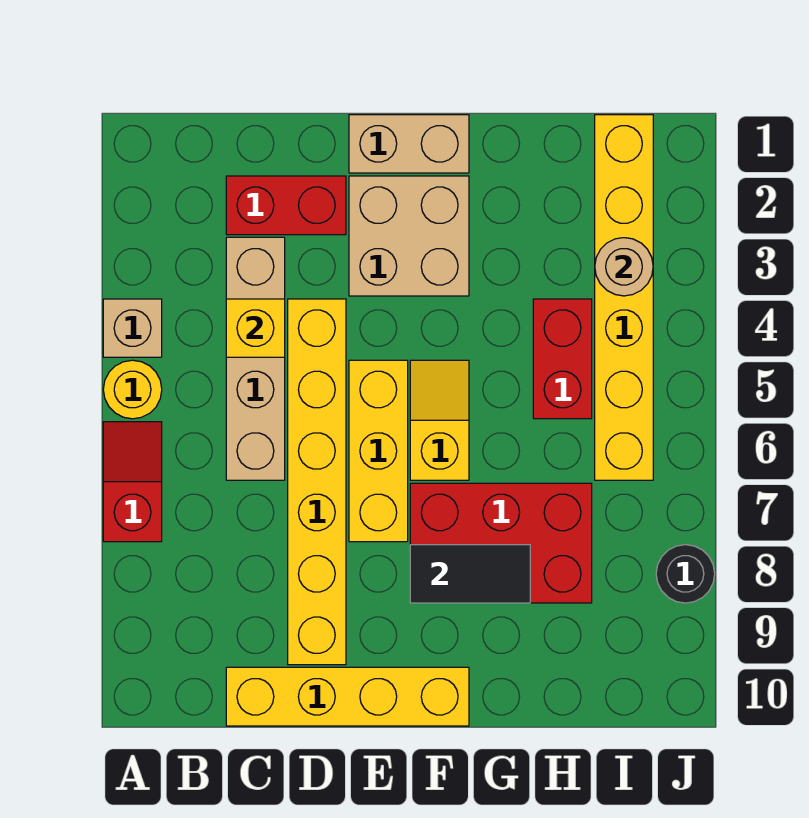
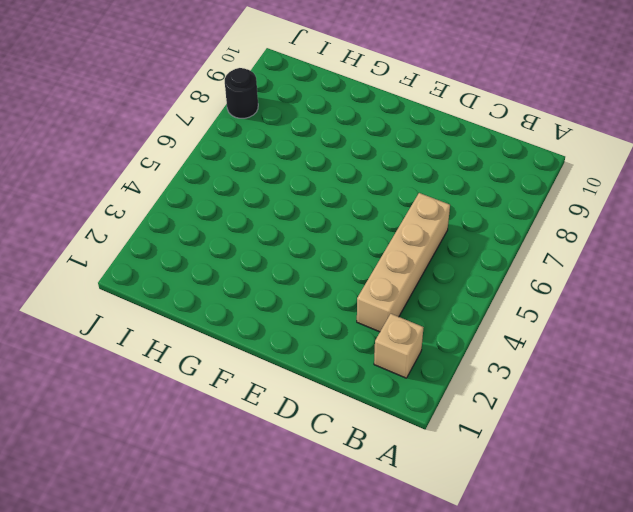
tan 1x1 brick [374,314,424,378] -> tan 1x1 brick moved to [103,299,162,357]
none -> yellow 1x1 round brick [103,360,162,419]
none -> red 1x2 slope [103,422,162,542]
none -> red 1x2 brick [226,176,346,235]

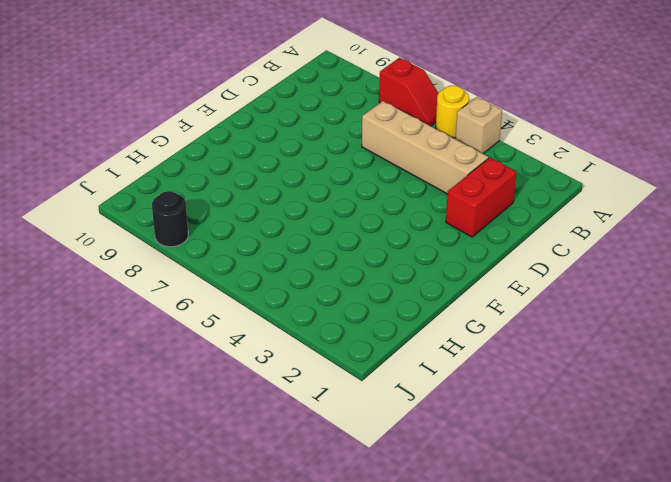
none -> yellow 1x4 brick [226,667,469,726]
none -> yellow 1x6 brick [288,299,346,665]
none -> tan 1x2 brick [349,115,469,173]

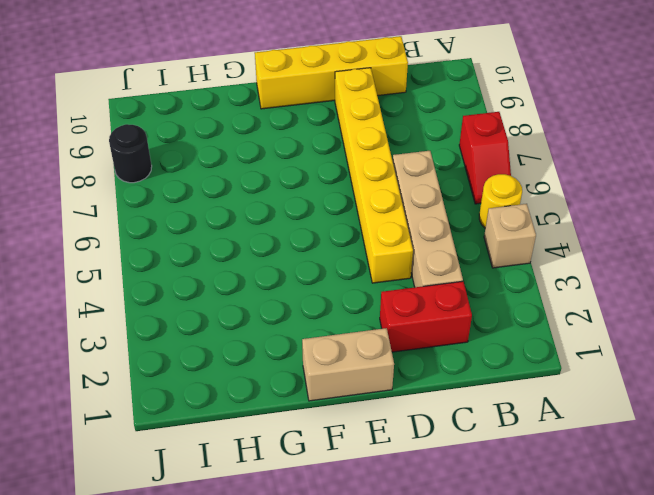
none -> tan 2x2 brick [349,176,469,296]
none -> yellow 1x3 brick [349,360,408,542]
none -> yellow 1x2 slope [410,360,469,480]

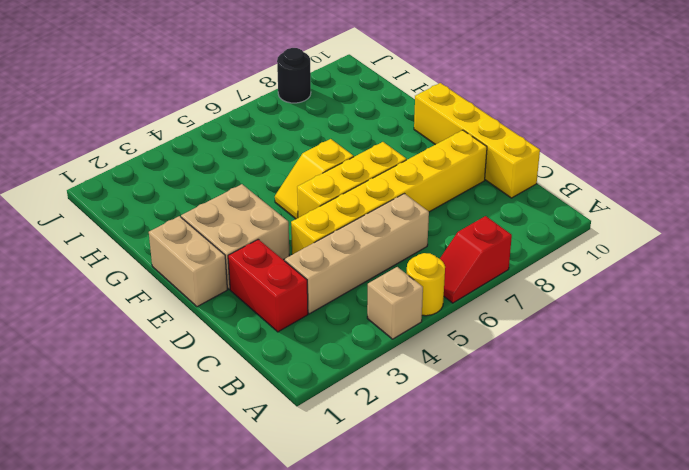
none -> red 2x3 brick [410,483,592,603]
none -> red 1x2 brick [533,299,592,419]
none -> yellow 1x6 brick [595,115,653,480]

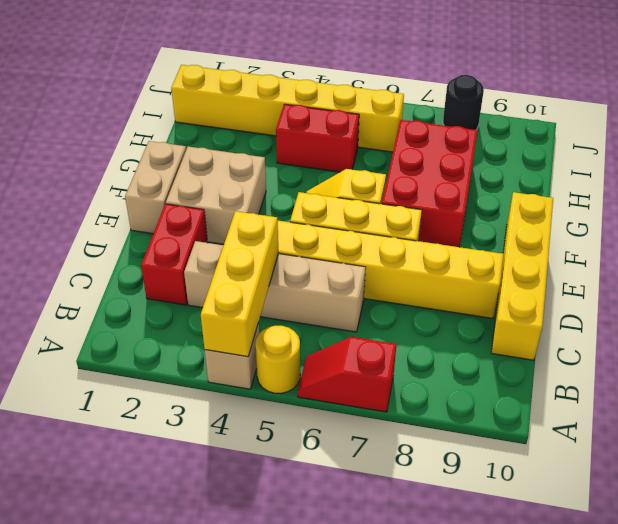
yellow 1x3 brick [201,211,279,357] -> yellow 1x1 brick [226,299,285,357]
none -> black 1x2 tile [410,545,530,603]
none -> tan 1x1 round brick [595,238,653,296]

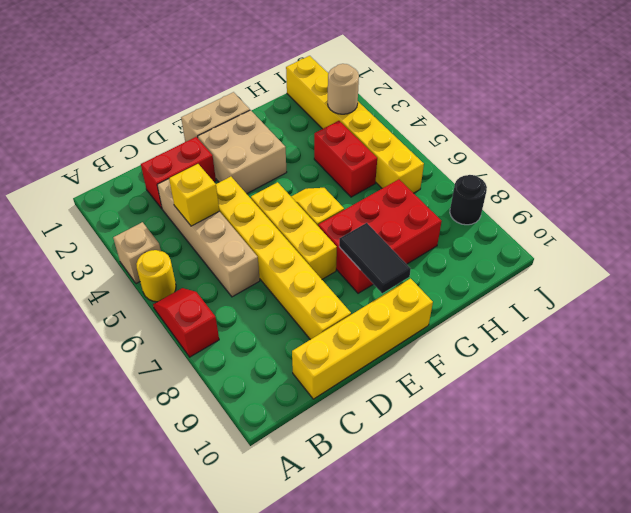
black 1x2 tile [339,223,411,293] -> black 1x2 tile turned to [410,545,530,603]

